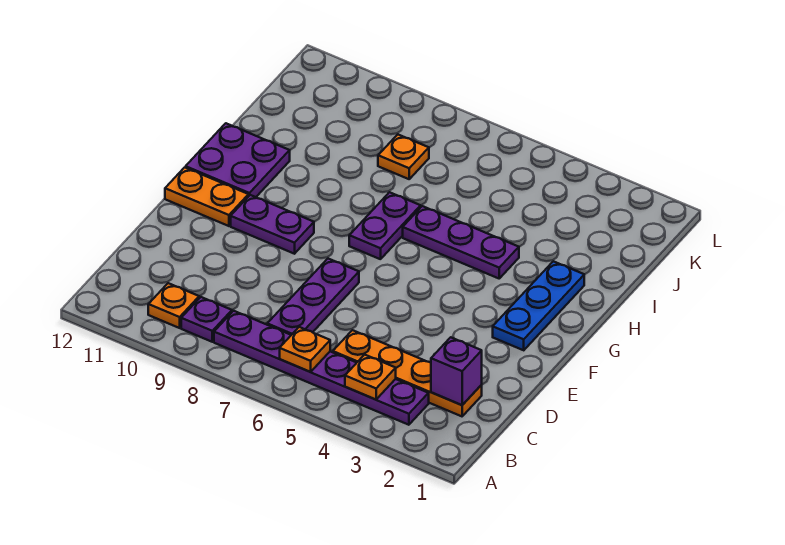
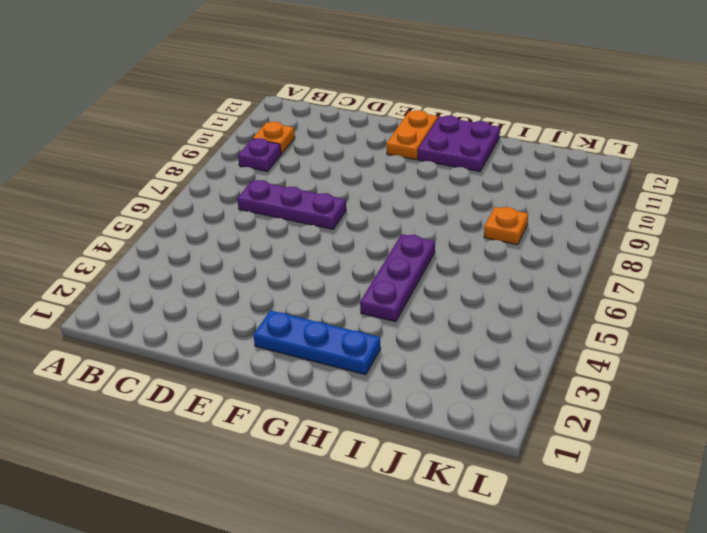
none -> purple 1x6 plate [214,311,429,425]
none -> orange 1x4 plate [333,330,482,416]
none -> purple 1x2 plate [231,195,314,254]

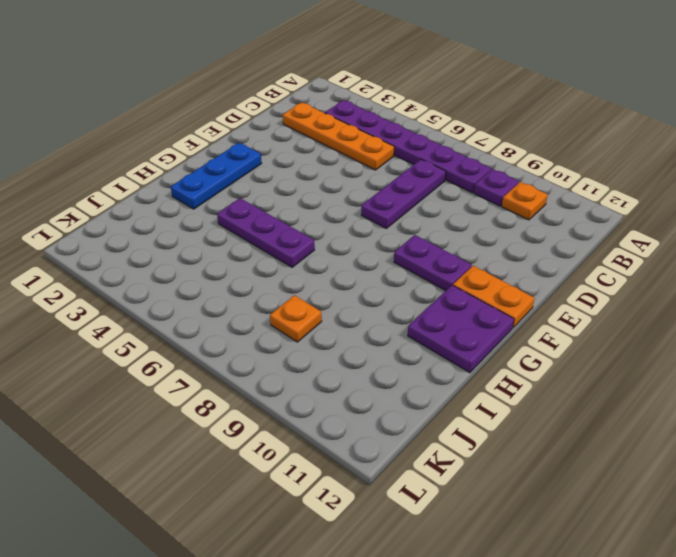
none -> purple 1x2 plate [349,192,421,259]
none -> orange 1x1 plate [345,355,396,400]
none -> orange 1x1 plate [280,327,330,372]

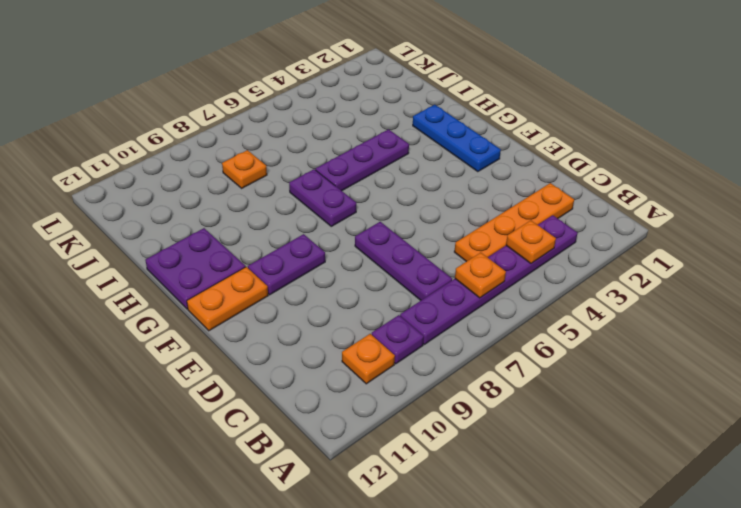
none -> purple 1x1 brick [431,337,482,405]

